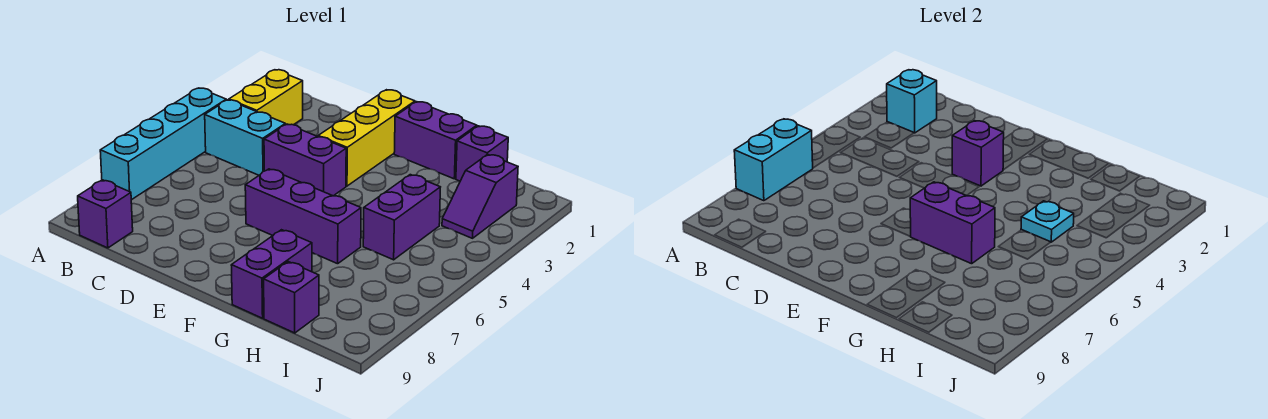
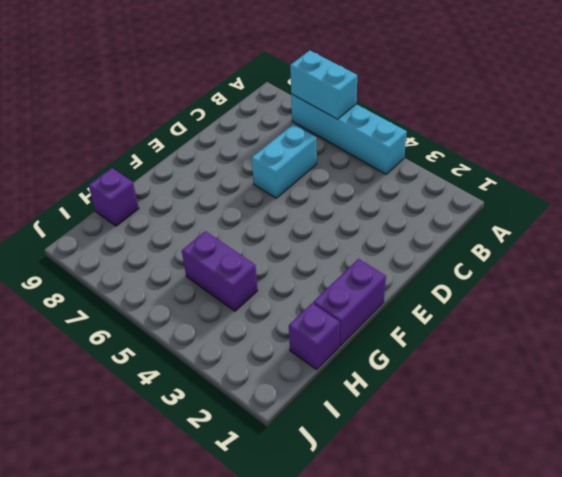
cyan 1x2 brick [252,124,317,198] -> cyan 1x2 brick moved to [205,100,285,175]
none -> yellow 1x2 brick [229,70,303,125]
none -> purple 1x1 brick [78,180,133,248]
none -> purple 1x2 brick [264,124,346,196]

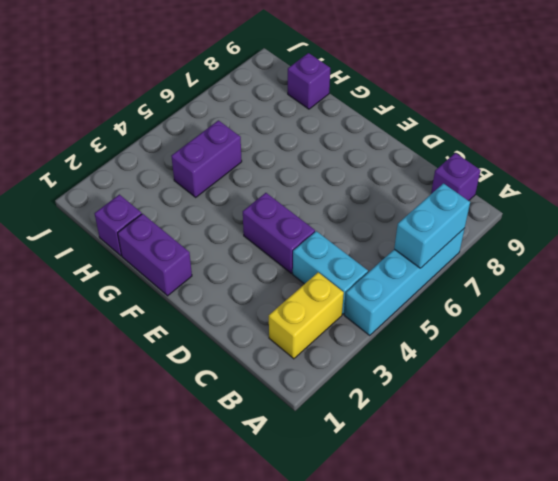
none -> yellow 1x3 brick [318,90,415,186]
none -> purple 1x3 brick [245,169,361,264]
none -> purple 1x2 brick [231,230,312,318]

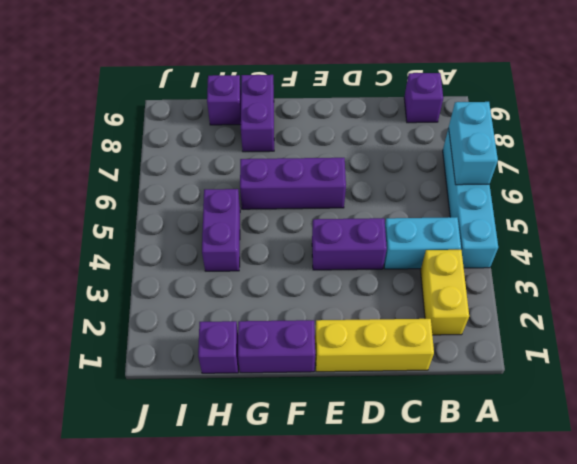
yellow 1x3 brick [315,319,434,372] -> yellow 1x3 brick turned to [318,90,415,186]
none -> purple 1x2 slope [442,154,518,238]
none -> cyan 1x1 brick [887,70,937,133]
none -> purple 1x1 brick [952,121,1004,186]

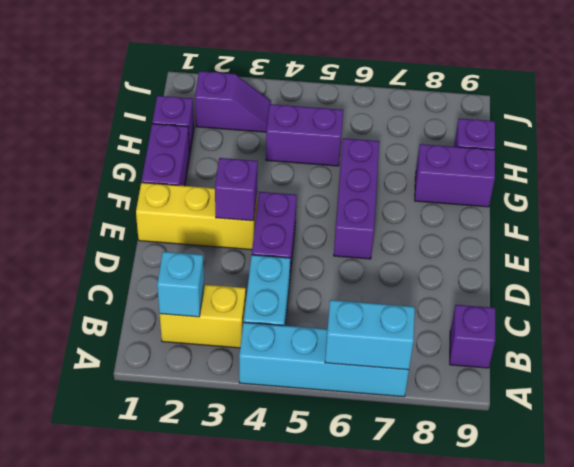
none -> purple 1x2 brick [910,182,995,264]
none -> cyan 1x1 plate [1021,201,1074,242]

